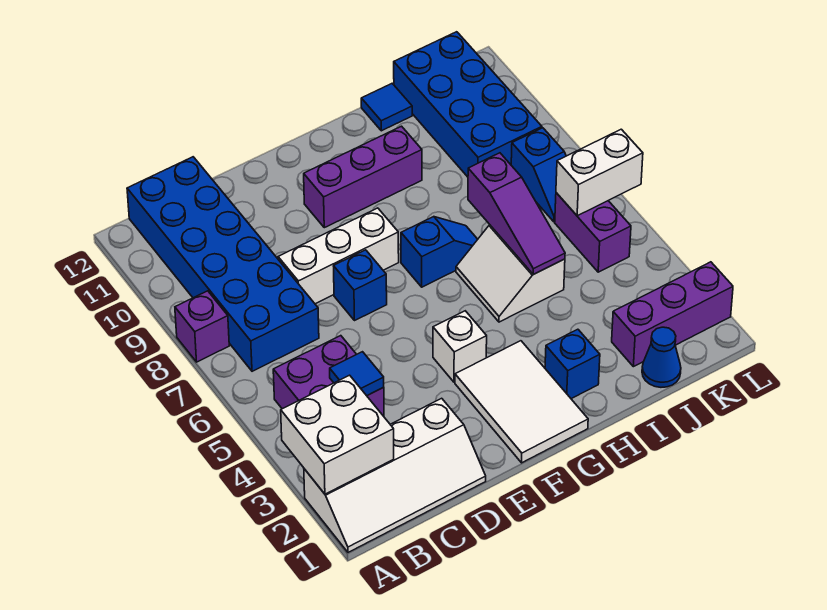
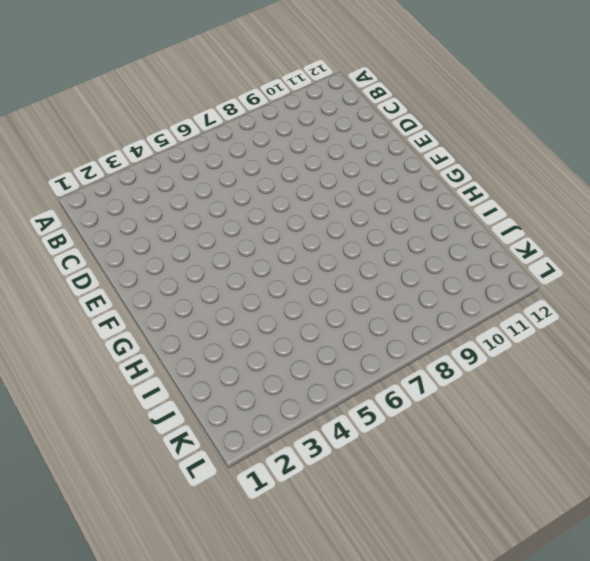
none -> white 2x4 slope [304,398,486,552]
none -> purple 1x1 brick [175,291,229,362]
none -> purple 2x2 brick [273,336,384,416]

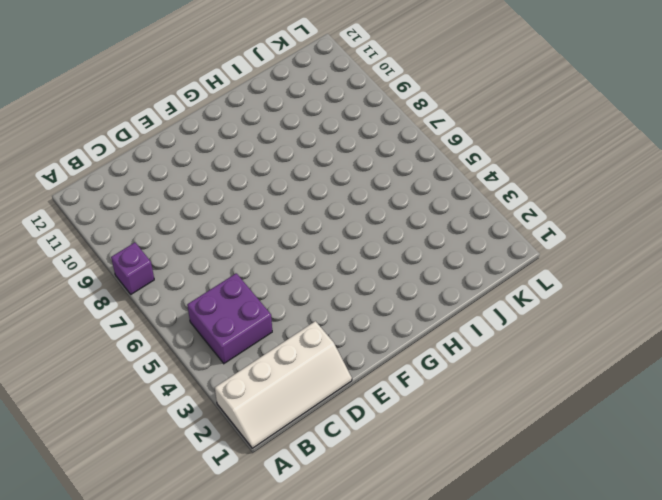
none -> blue 2x6 brick [127,157,319,371]
none -> white 1x3 brick [278,208,399,304]
none -> blue 1x1 brick [334,250,387,321]

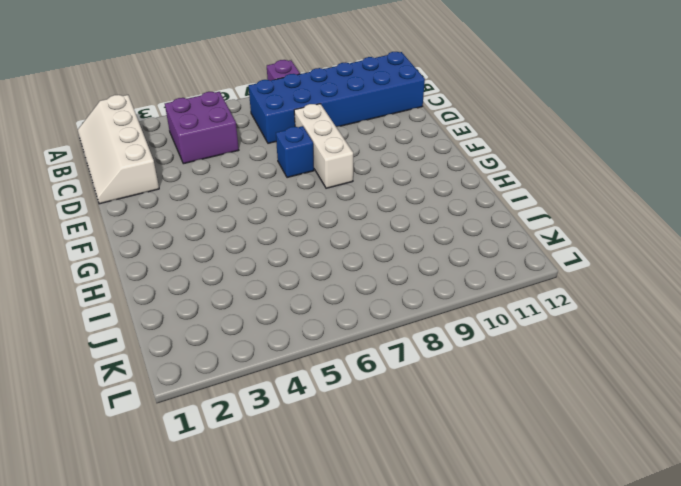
none -> white 2x3 tile [455,341,588,463]
none -> white 1x1 brick [433,311,487,382]
none -> purple 1x3 brick [304,126,422,228]

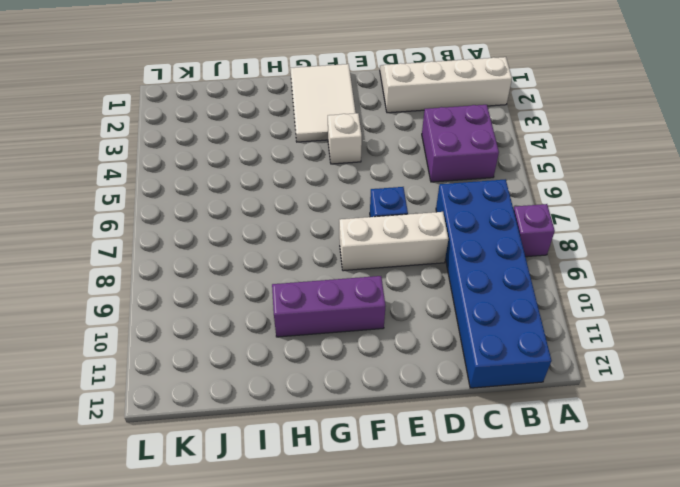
none -> blue 1x2 slope [401,217,478,287]
none -> blue 1x1 brick [545,329,600,399]
none -> white 2x2 slope [456,225,565,322]

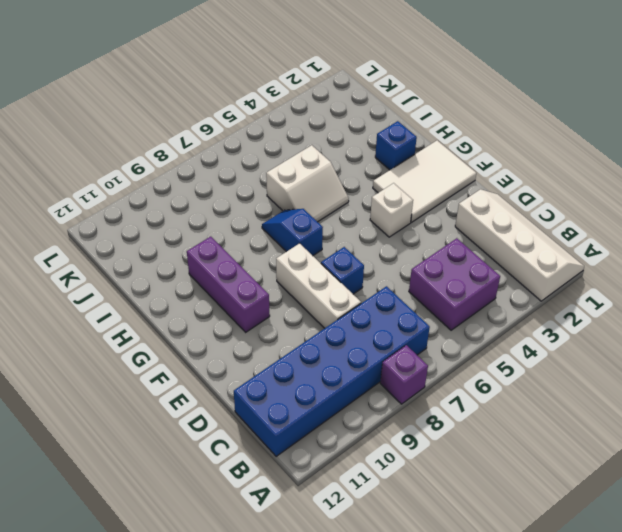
none -> blue 1x1 tile [361,84,412,131]
none -> blue 1x1 cone [642,327,681,387]
none -> purple 1x3 brick [612,262,733,367]

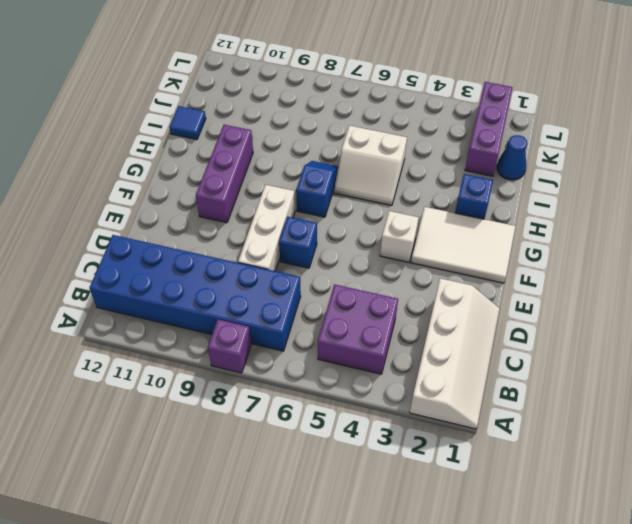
none -> blue 2x4 brick [394,32,542,177]
none -> purple 1x2 brick [555,193,631,272]
none -> blue 1x2 slope [511,128,566,222]

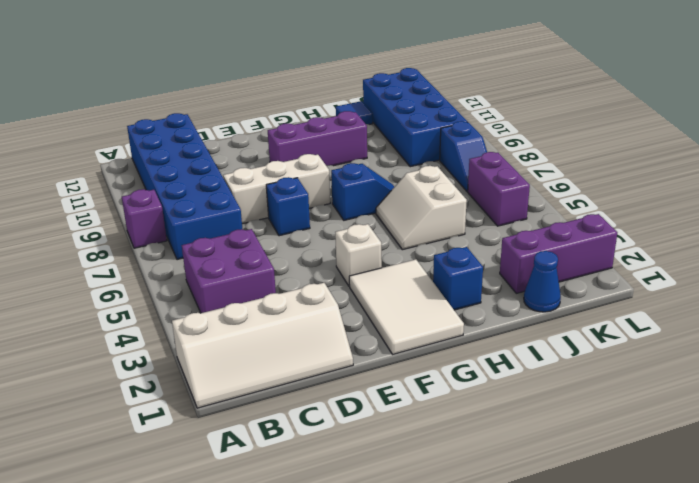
none -> white 2x2 brick [281,375,394,494]
none -> blue 1x1 tile [330,352,384,396]
none -> purple 1x3 slope [468,153,565,274]

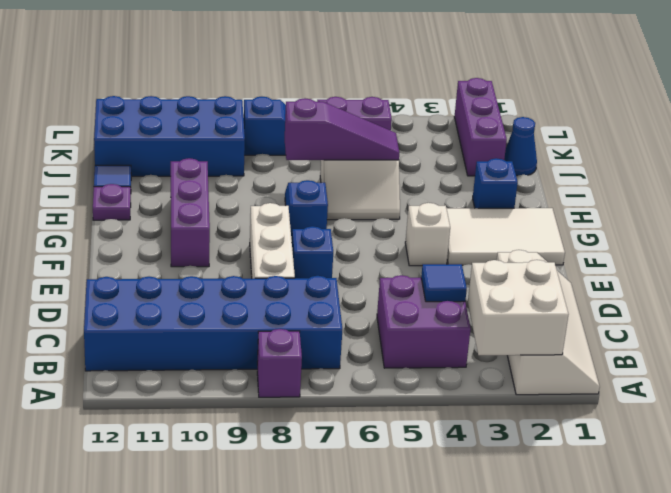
purple 1x1 plate [93,184,131,220] -> none
none -> white 1x2 brick [556,129,643,216]

